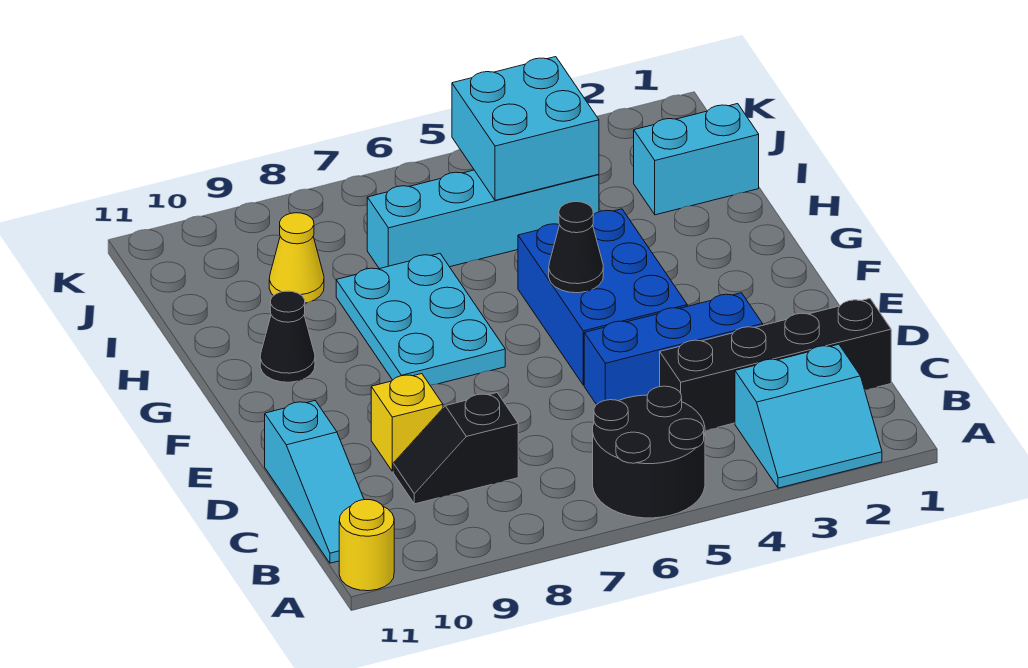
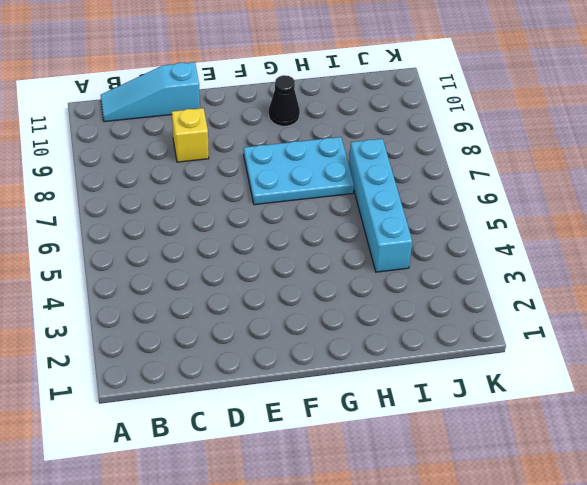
none -> cyan 2x2 slope [735,344,882,488]
none -> black 2x2 round brick [593,386,705,518]
none -> yellow 1x1 round brick [339,499,394,591]

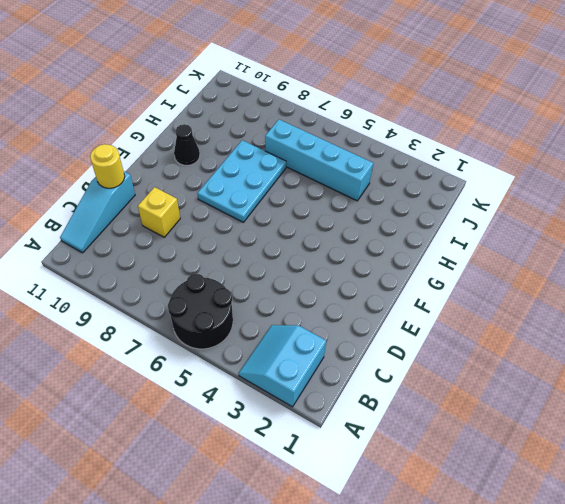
cyan 2x2 slope [239,325,326,407] -> cyan 2x2 slope turned to [735,344,882,488]
yellow 1x1 round brick [90,144,125,188] -> yellow 1x1 round brick moved to [339,499,394,591]
none -> black 1x4 brick [660,299,891,431]
none -> black 1x2 slope [393,393,518,504]
none -> blue 1x3 brick [584,293,763,405]

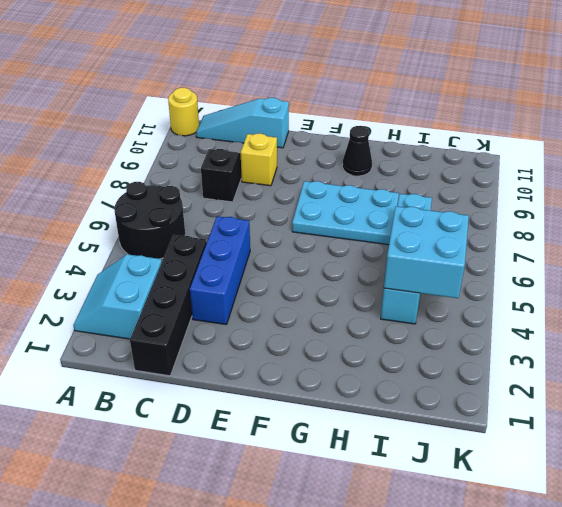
none -> blue 2x3 brick [518,209,687,385]
none -> cyan 1x2 brick [634,104,759,215]
none -> yellow 1x1 cone [269,213,324,303]

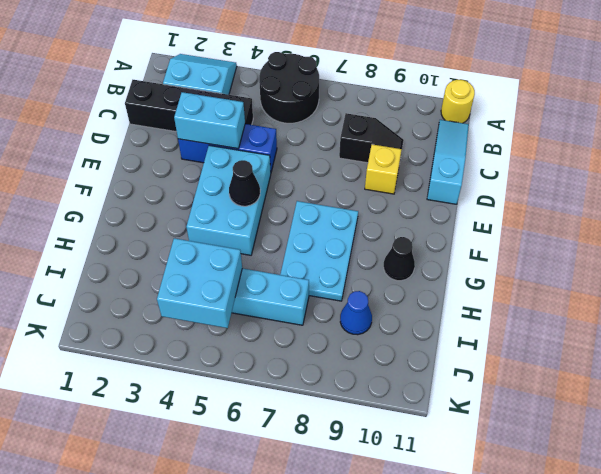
cyan 1x2 brick [174,92,245,149] -> cyan 1x2 brick moved to [634,104,759,215]
cyan 2x3 brick [186,145,271,255] -> blue 2x3 brick [518,209,687,385]
blue 1x1 cone [340,291,372,335] -> yellow 1x1 cone [269,213,324,303]

